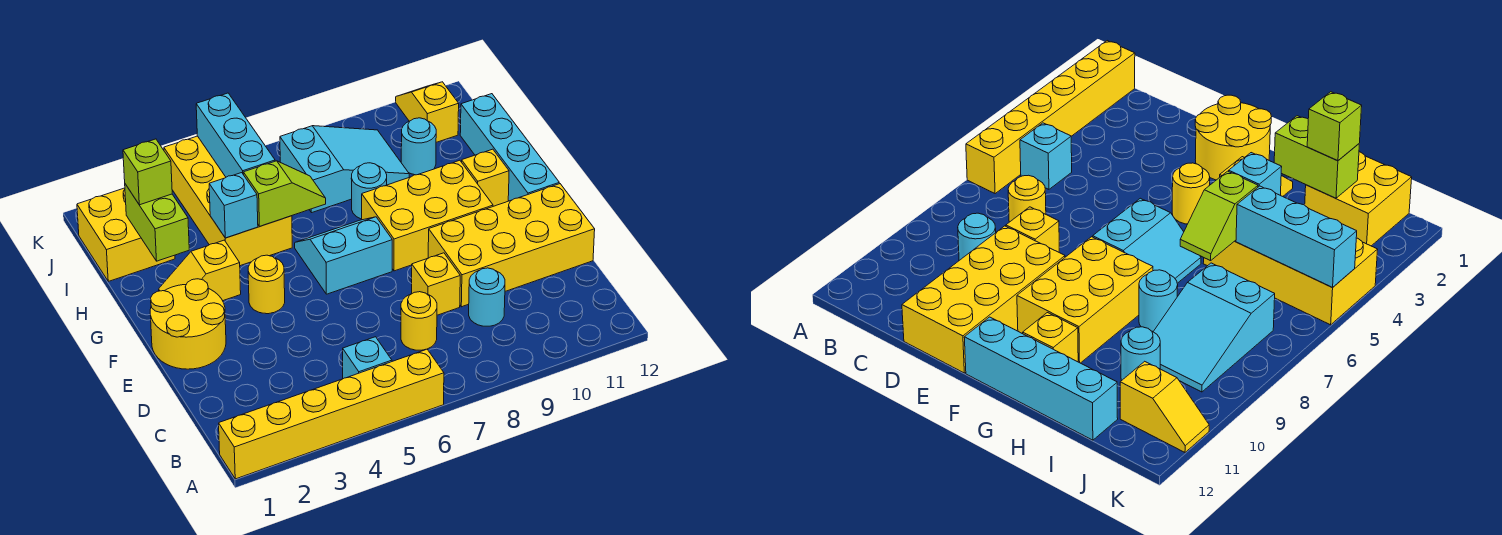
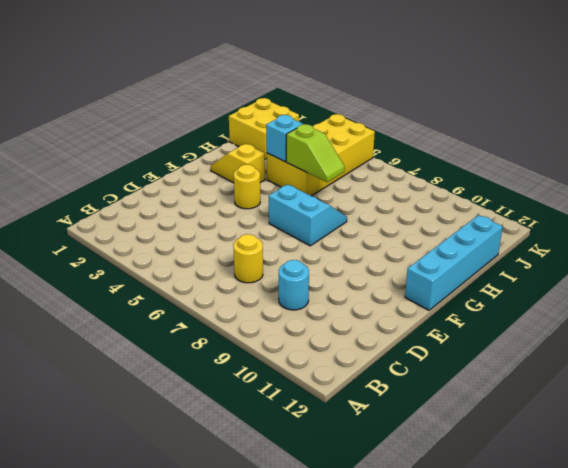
none -> yellow 1x6 brick [219,349,444,479]
none -> cyan 1x1 brick [343,337,392,379]
none -> yellow 1x1 brick [412,253,460,315]

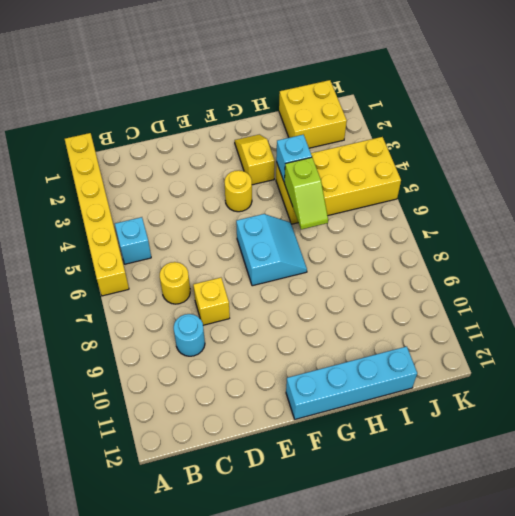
none -> yellow 2x4 brick [428,184,595,307]
none -> yellow 2x2 round brick [150,279,226,369]
none -> yellow 2x3 brick [362,160,493,271]

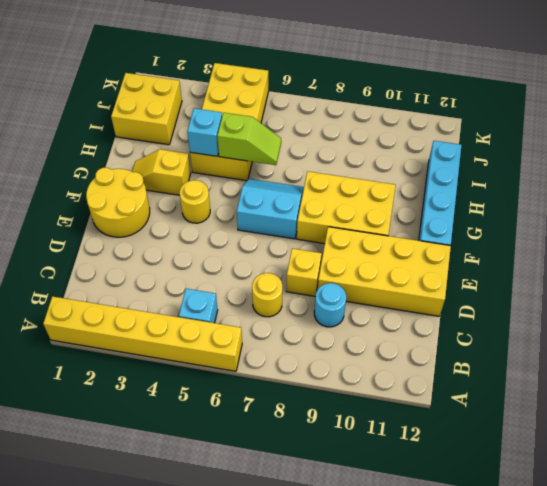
none -> yellow 1x1 brick [462,149,509,206]
none -> cyan 1x1 round brick [351,163,387,219]
none -> cyan 2x3 slope [280,126,409,213]

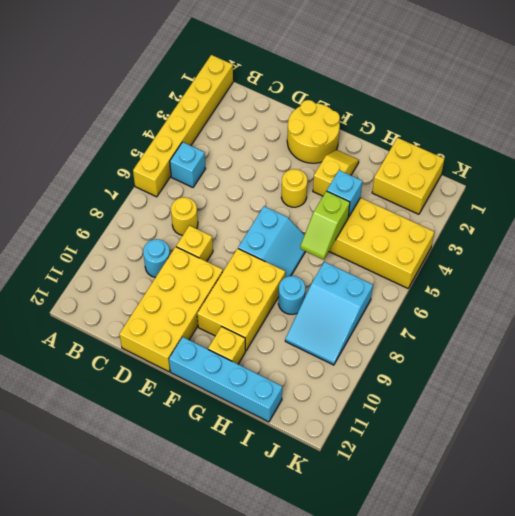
none -> cyan 1x1 round brick [401,118,436,175]
none -> yellow 1x2 slope [396,82,459,142]
none -> lime 1x2 brick [125,184,189,261]

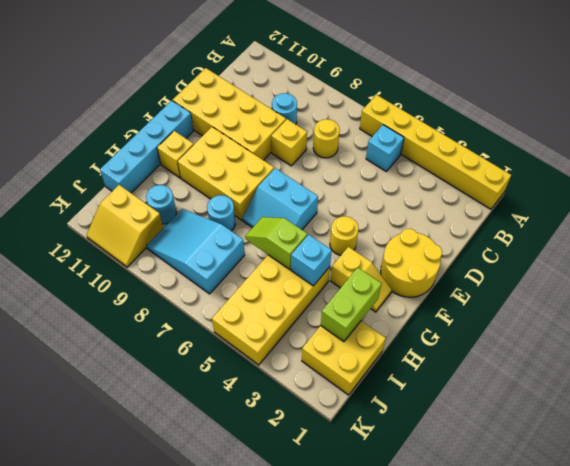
yellow 2x2 slope [87,185,163,267] -> yellow 1x2 slope [396,82,459,142]
none -> cyan 1x3 brick [196,93,275,177]
none -> lime 1x1 brick [123,139,172,205]

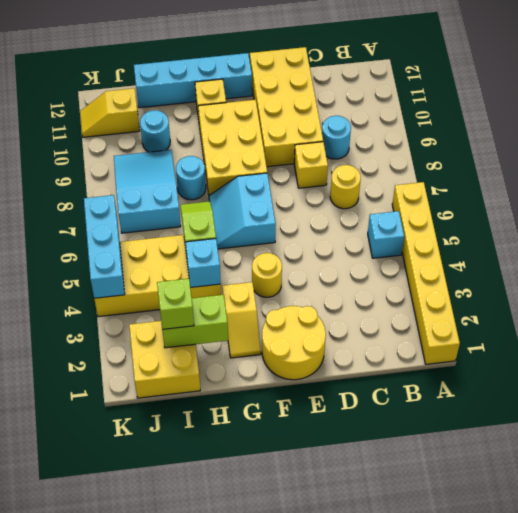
cyan 1x3 brick [84,195,125,298] -> cyan 1x3 brick turned to [196,93,275,177]

